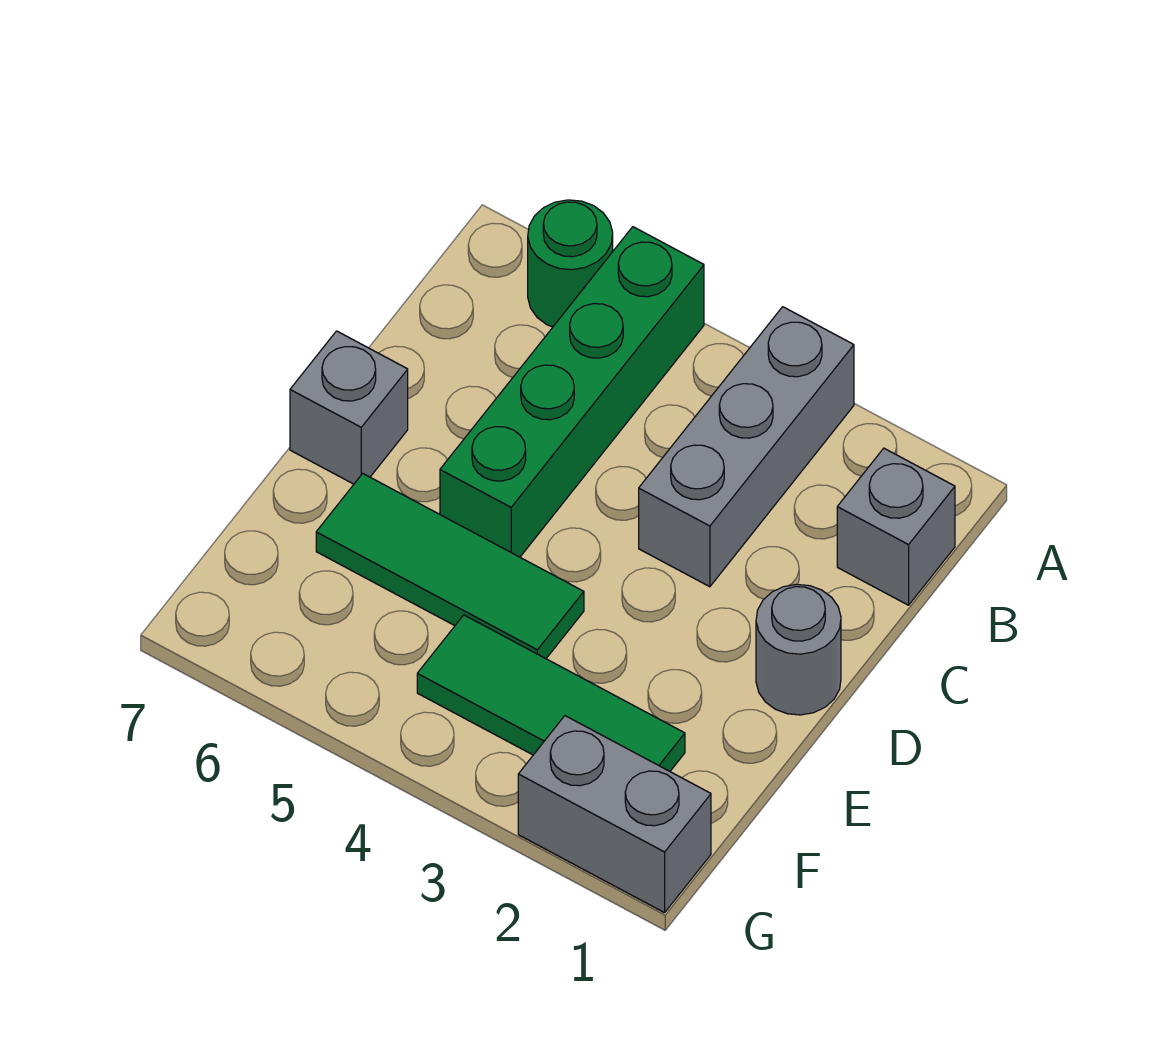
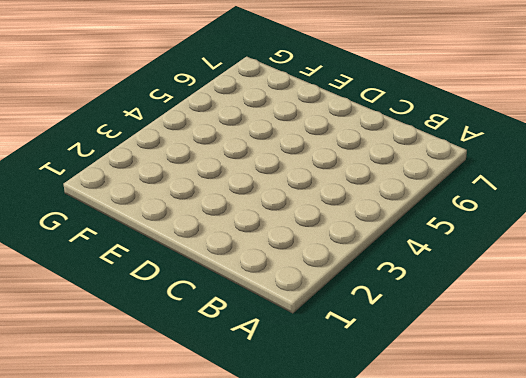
none -> grey 1x3 brick [639,307,854,587]
none -> green 1x4 brick [440,227,704,557]

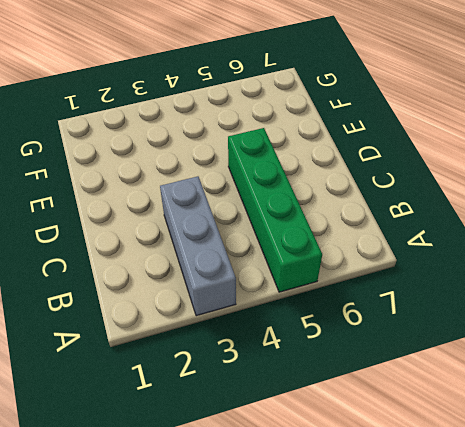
none -> green 1x1 round brick [528,200,613,327]
none -> grey 1x1 brick [837,448,955,605]

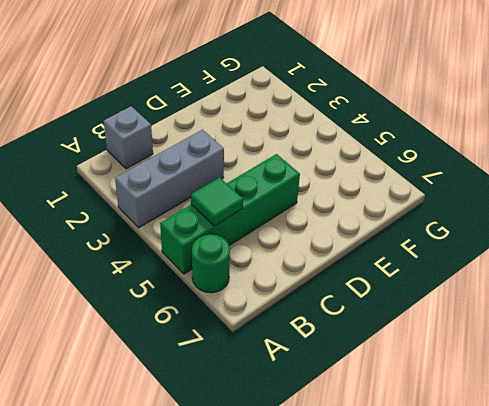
green 1x1 tile [191,177,243,226] -> none
none -> grey 1x1 round brick [756,585,841,715]
none -> grey 1x1 brick [290,331,408,484]

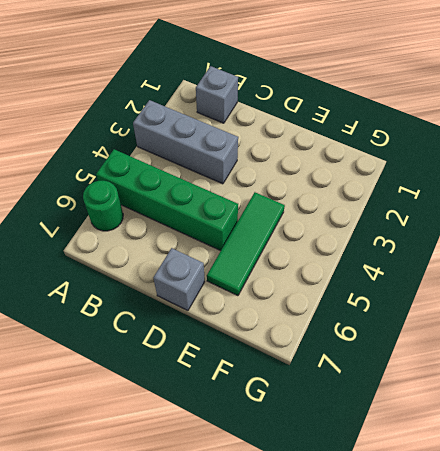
none -> grey 1x1 round brick [756,585,841,715]
none -> green 1x3 tile [417,615,685,771]

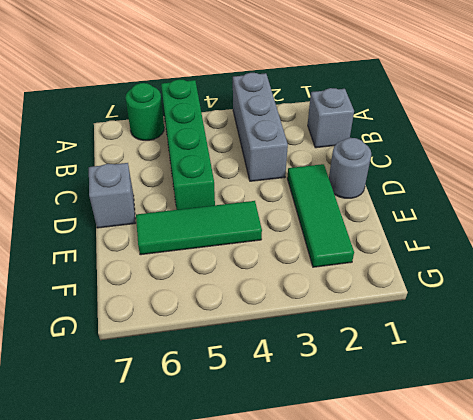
green 1x3 tile [287,164,354,267] -> green 1x3 tile turned to [417,615,685,771]
none -> grey 1x2 brick [518,716,711,913]

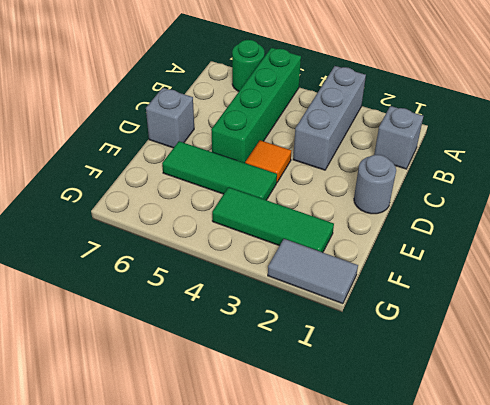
orange 1x1 tile [245,140,291,182] -> none
grey 1x2 tile [268,239,358,304] -> grey 1x2 brick [518,716,711,913]

